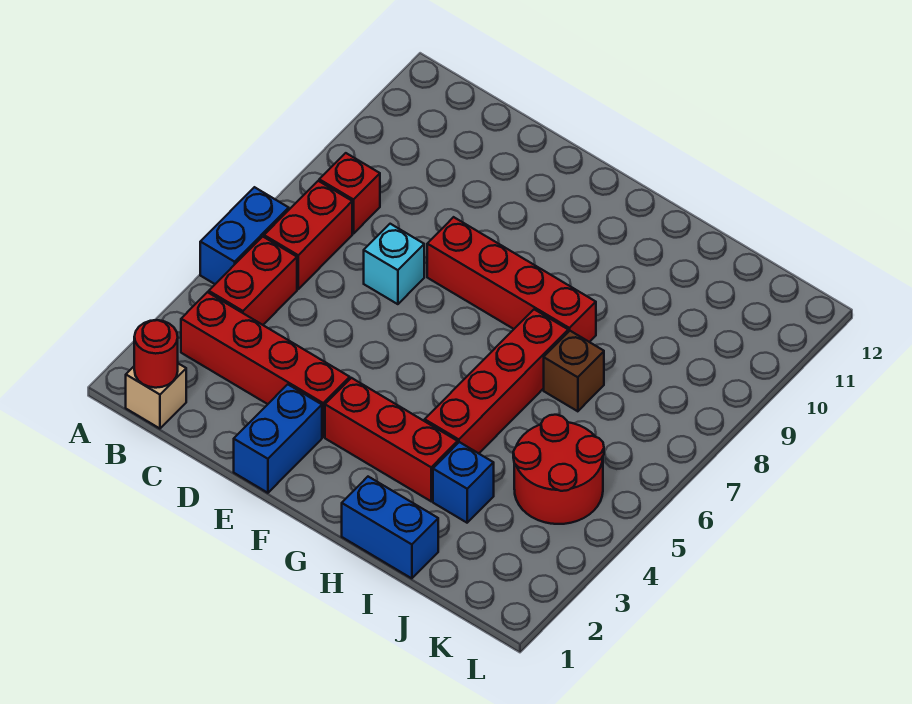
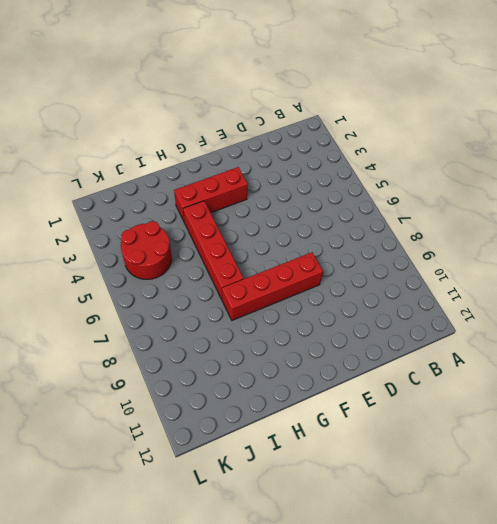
none -> blue 1x2 brick [200,187,289,284]
none -> tan 1x1 brick [126,364,186,429]
none -> red 1x4 brick [181,292,350,437]

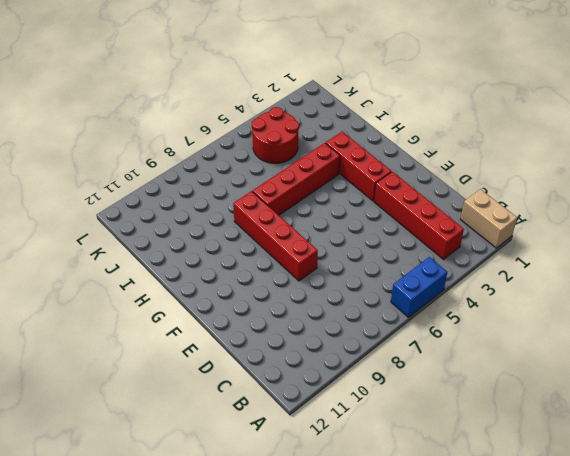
tan 1x2 brick [460,189,517,248] -> tan 1x1 brick [126,364,186,429]
none -> red 1x2 brick [209,237,297,325]
none -> red 1x2 brick [264,181,352,289]
none -> red 1x1 brick [319,153,380,234]

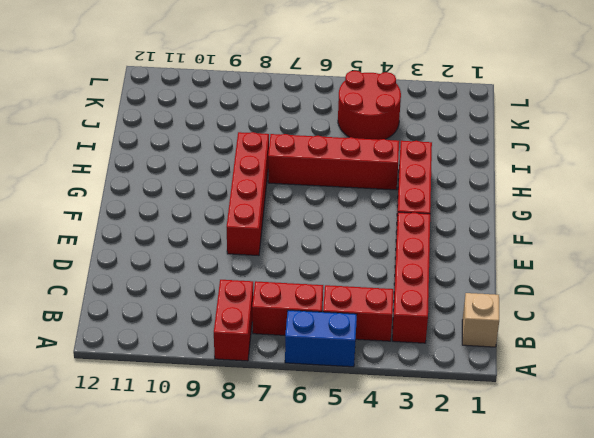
red 1x2 brick [214,280,253,361] -> red 1x1 brick [319,153,380,234]
none -> cyan 1x1 brick [364,224,424,304]
none -> blue 1x2 brick [234,384,322,493]
none -> blue 1x2 brick [342,477,438,578]

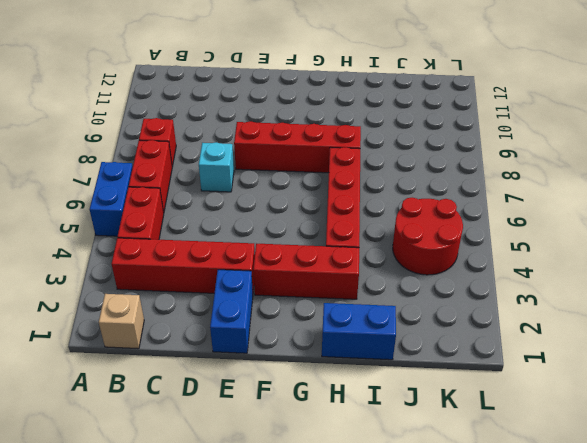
none -> blue 1x1 brick [433,442,494,523]
none -> brown 1x1 brick [544,331,604,411]
none -> red 1x1 round brick [134,320,178,388]

